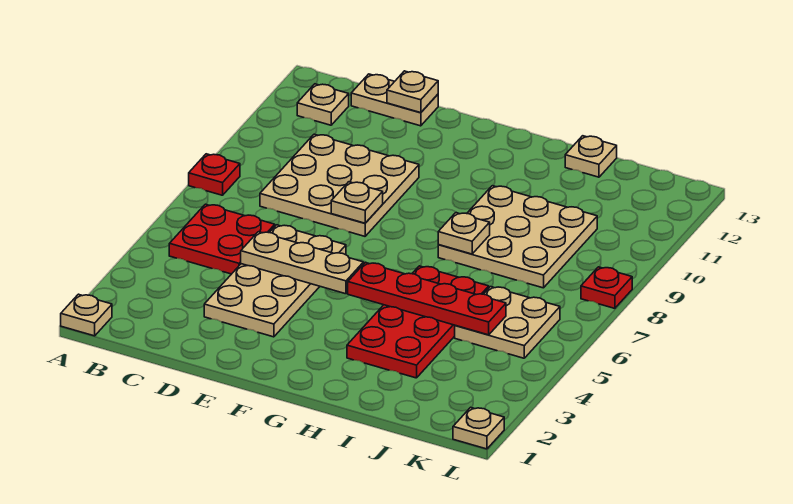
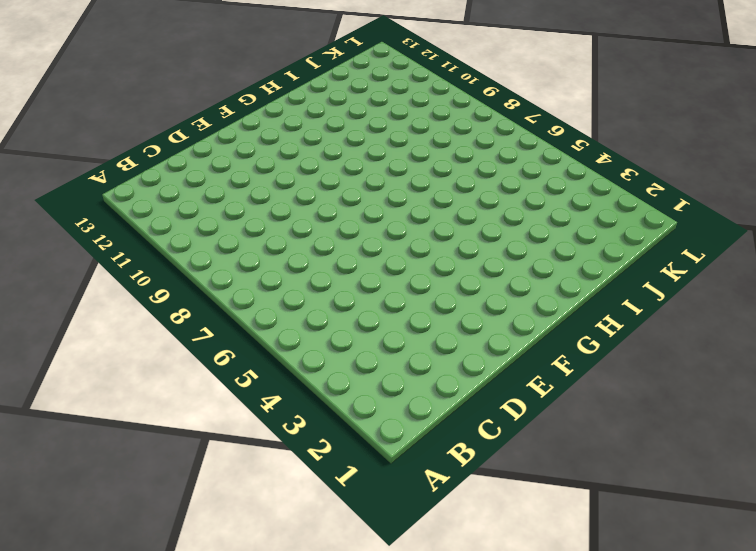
none -> tan 1x1 plate [61,294,112,336]
none -> red 1x1 plate [189,154,240,195]
none -> red 2x2 plate [169,204,275,274]

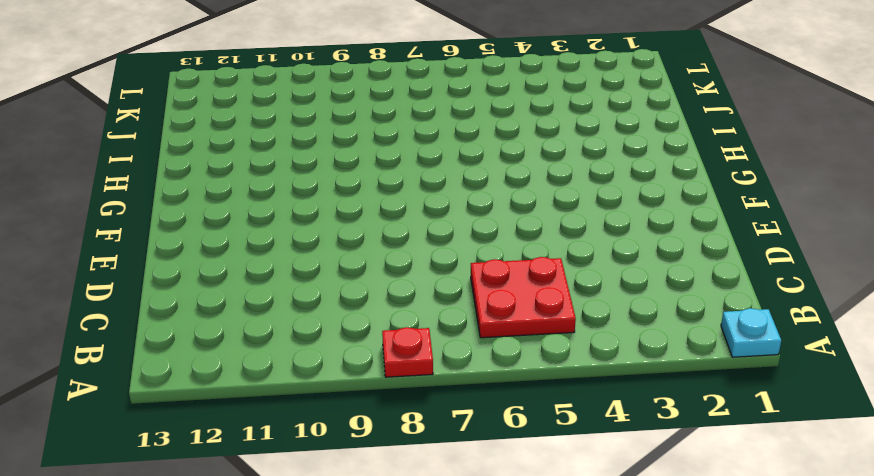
cyan 1x1 plate [721,308,781,357] -> tan 1x1 plate [61,294,112,336]
none -> tan 1x1 plate [297,84,349,125]
none -> tan 3x3 plate [260,134,419,236]
none -> tan 1x2 plate [351,74,438,126]

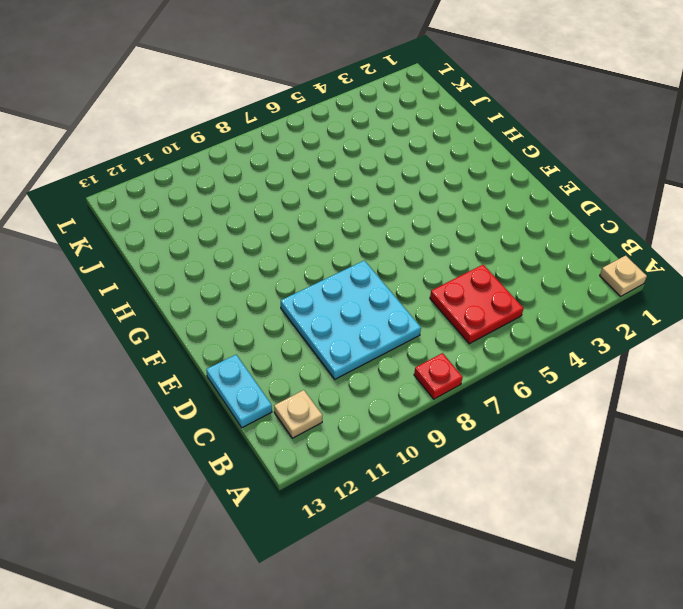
cyan 3x3 plate [281,260,421,379] -> tan 3x3 plate [260,134,419,236]
cyan 1x2 plate [206,355,272,428] -> tan 1x2 plate [351,74,438,126]
none -> tan 2x4 plate [204,225,346,337]
none -> red 2x4 plate [347,266,489,378]
none -> tan 3x3 plate [438,186,597,288]

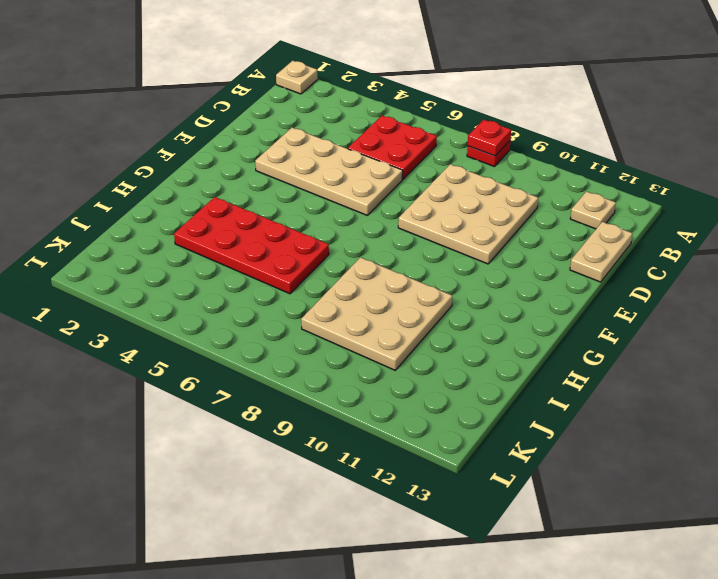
red 1x1 plate [468,120,511,156] -> red 1x1 plate moved to [581,267,632,308]
none -> tan 1x1 plate [565,136,617,177]
none -> tan 2x2 plate [455,287,560,358]
none -> tan 1x1 plate [453,407,504,449]

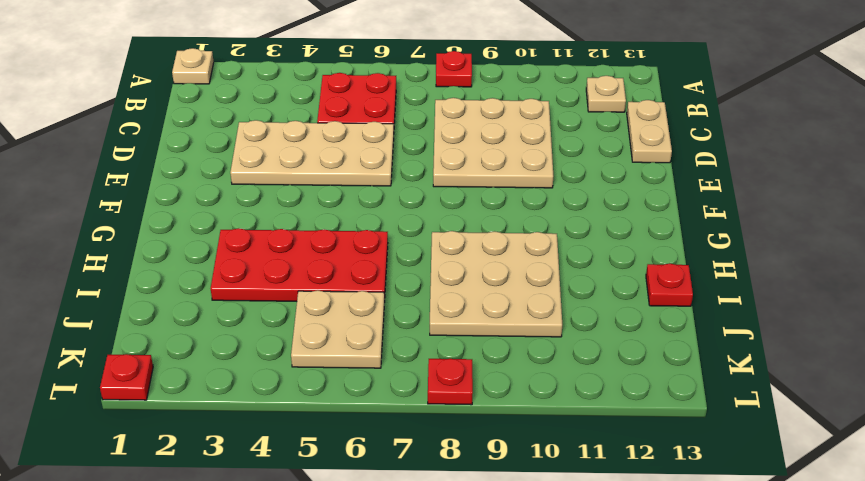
red 1x1 plate [646,264,693,306] -> tan 1x1 plate [565,136,617,177]
red 1x1 plate [100,354,153,400] -> tan 1x1 plate [453,407,504,449]
none -> tan 1x3 plate [241,232,363,294]
none -> tan 1x1 plate [387,71,438,113]
none -> tan 1x1 plate [331,182,383,223]

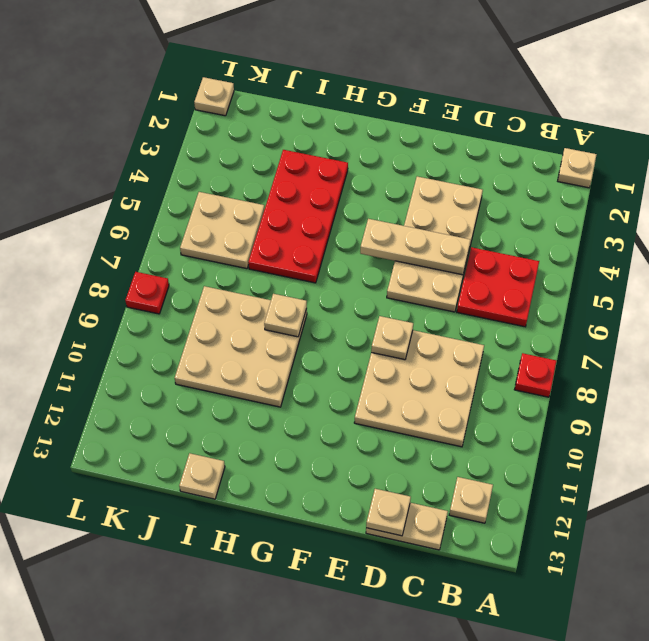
none -> red 1x4 plate [348,263,506,335]

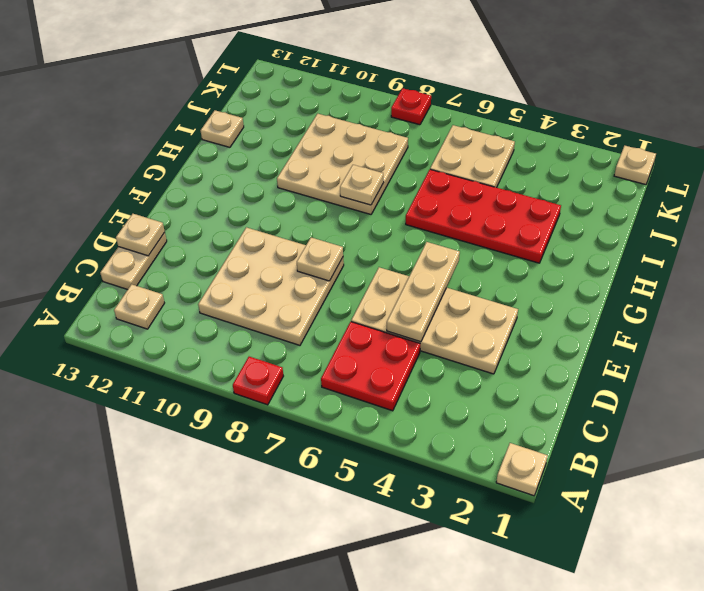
none -> red 1x4 plate [348,263,506,335]

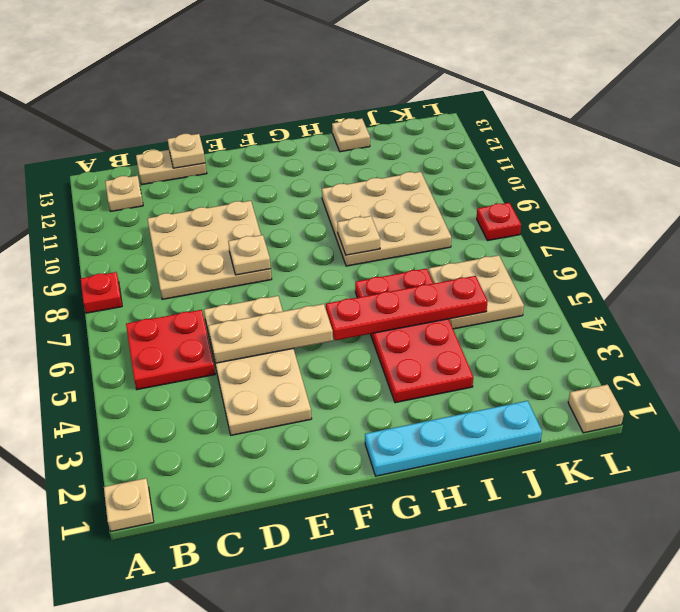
cyan 1x4 plate [365,401,542,476] -> none

